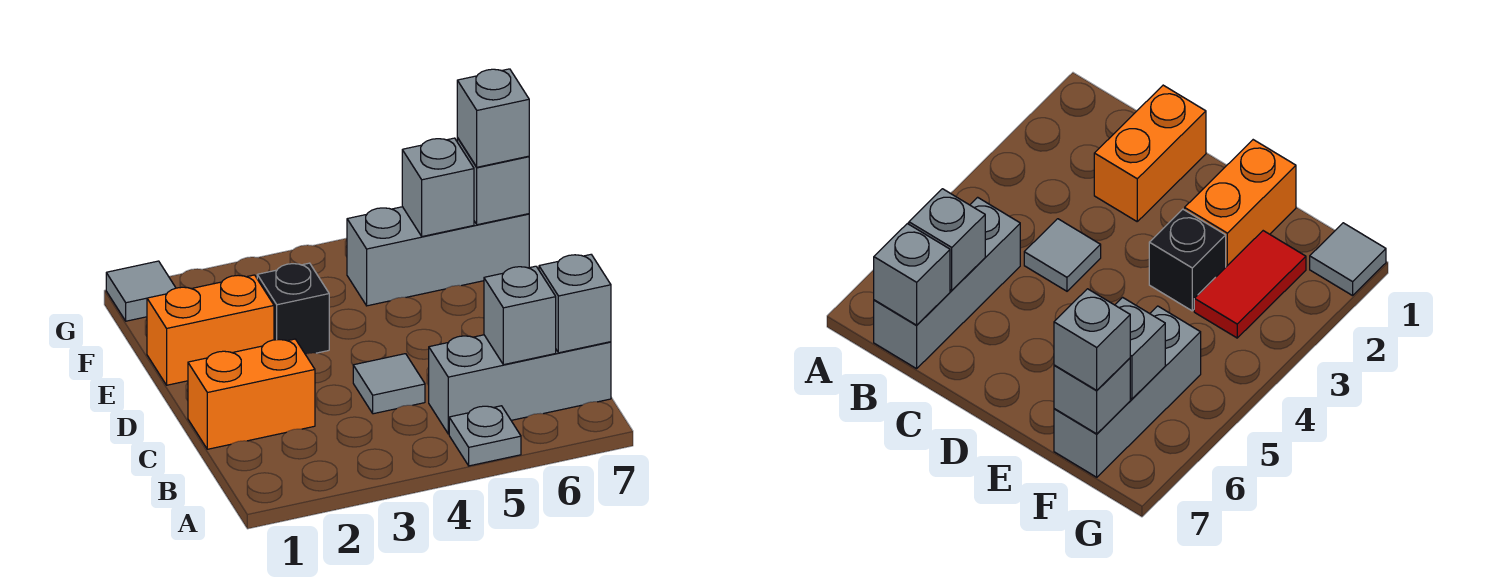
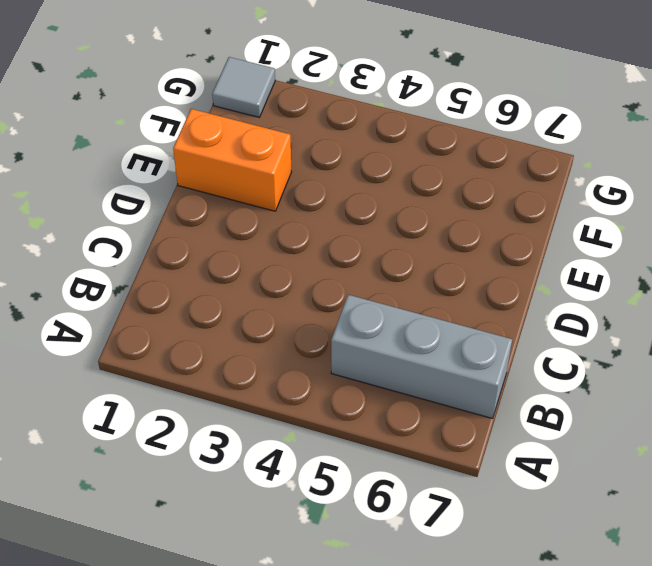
none -> grey 1x1 plate [449,406,521,466]
none -> orange 1x2 brick [188,339,315,449]
none -> grey 1x1 tile [353,354,425,414]

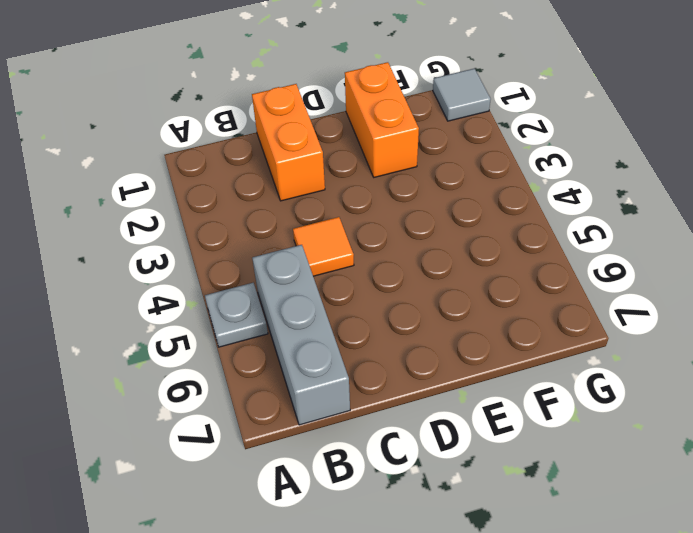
orange 1x1 tile [293,217,354,276] -> grey 1x1 tile [353,354,425,414]
none -> black 1x1 brick [257,263,329,354]
none -> red 1x2 tile [1194,231,1306,338]
none -> grey 1x3 brick [347,207,529,306]

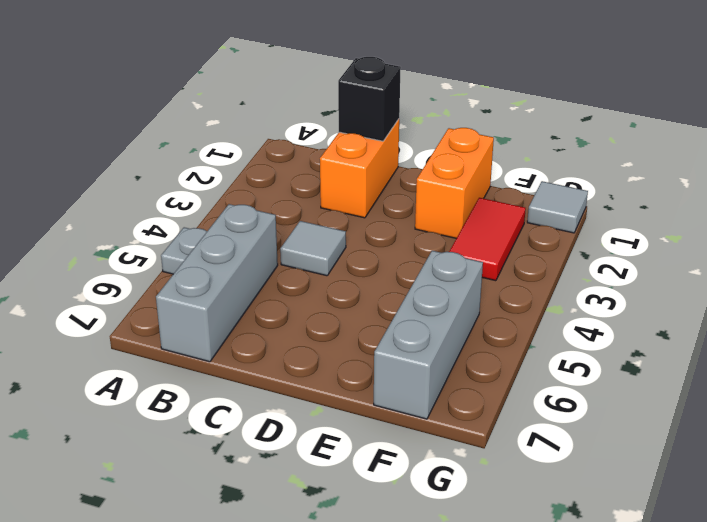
black 1x1 brick [338,57,401,141] -> black 1x1 brick moved to [257,263,329,354]
none -> grey 1x1 brick [484,266,556,365]
none -> grey 1x1 brick [539,255,611,353]
none -> grey 1x1 brick [402,138,474,237]

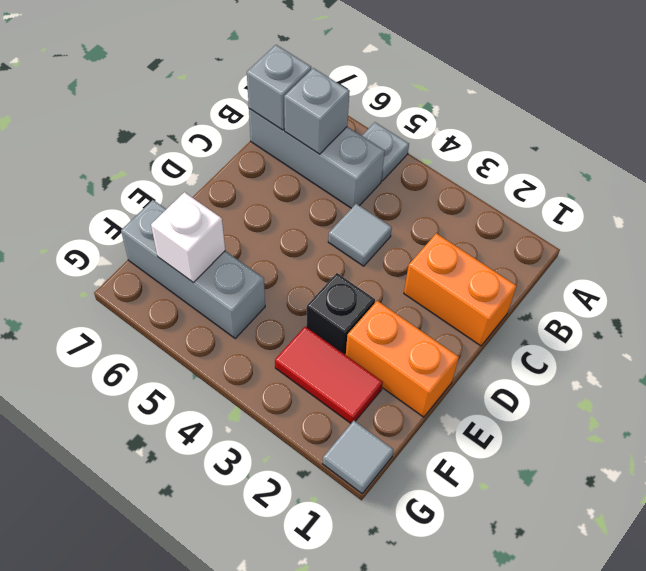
white 1x1 brick [151,192,225,282] -> grey 1x1 brick [402,138,474,237]
none -> grey 1x1 brick [457,138,529,225]
none -> grey 1x1 brick [457,69,529,167]

